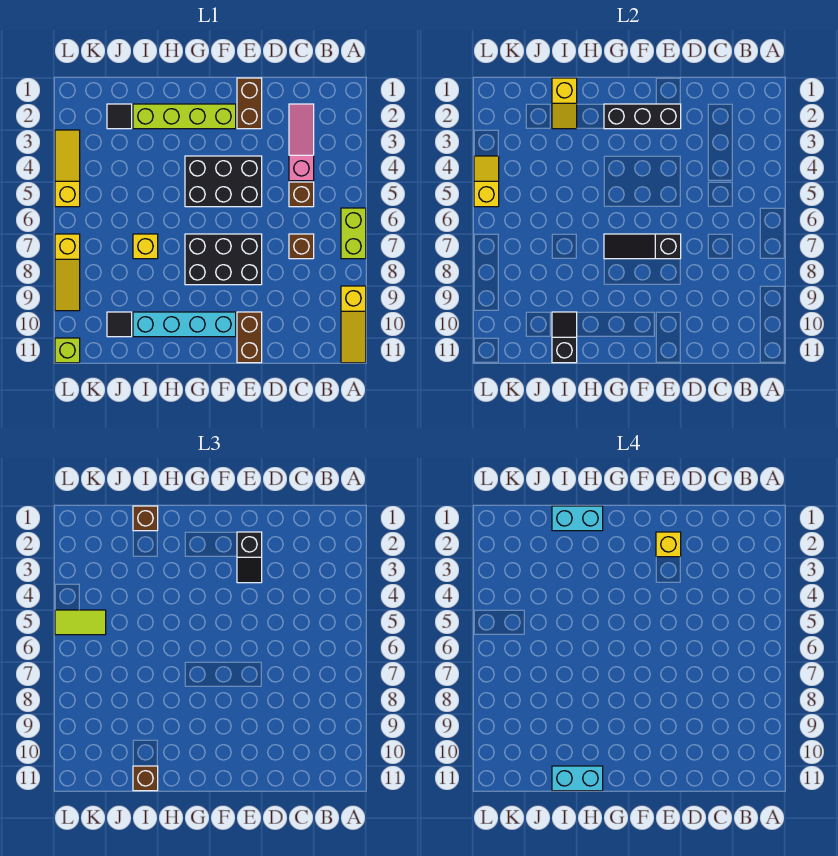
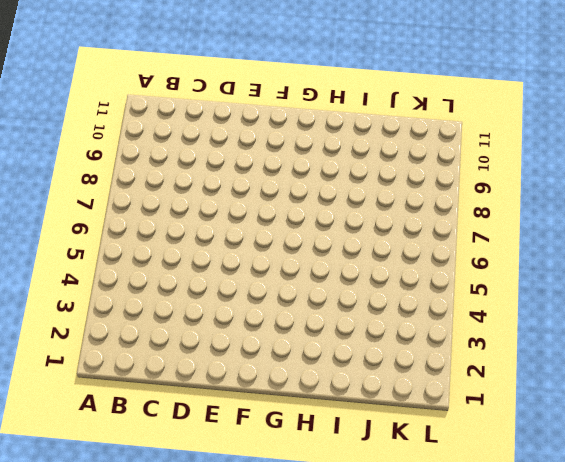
none -> lime 1x2 brick [341,208,366,259]
none -> yellow 1x3 slope [341,286,366,363]
none -> pink 1x3 slope [289,104,314,181]

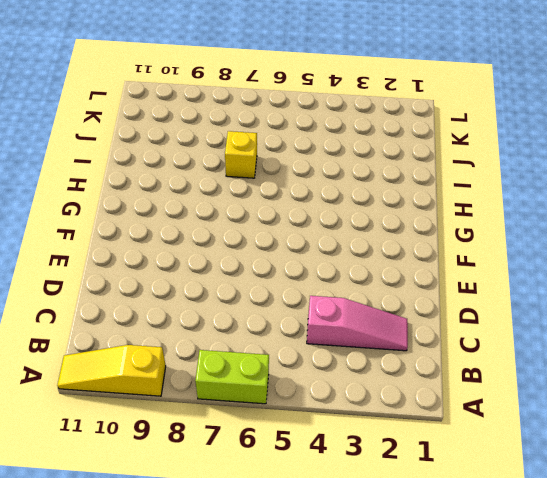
none -> brown 1x1 brick [289,182,314,207]
none -> brown 1x1 brick [289,234,314,259]
none -> brown 1x2 brick [237,78,262,129]

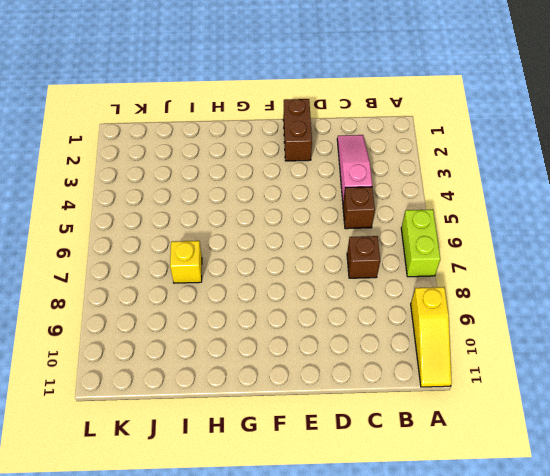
none -> black 2x3 brick [185,156,262,207]
none -> black 2x3 brick [185,234,262,285]
none -> brown 1x2 brick [237,312,262,363]

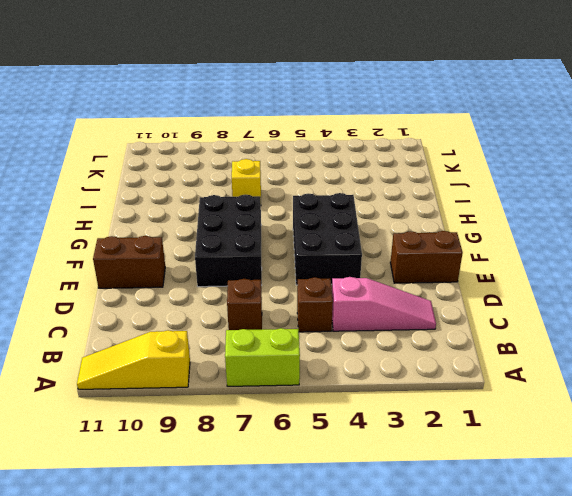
none -> lime 1x4 brick [133,104,236,129]
none -> cyan 1x4 brick [133,312,236,337]
none -> black 1x1 tile [107,104,132,129]

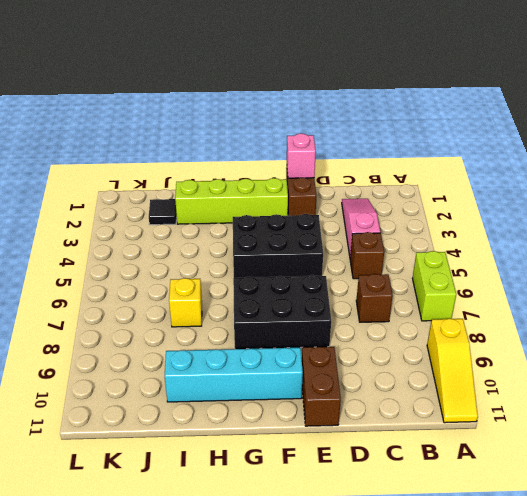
pink 1x1 brick [287,133,316,178] -> none
none -> black 1x1 tile [107,312,132,337]
none -> yellow 1x3 slope [55,130,80,207]
none -> yellow 1x3 slope [55,234,80,311]

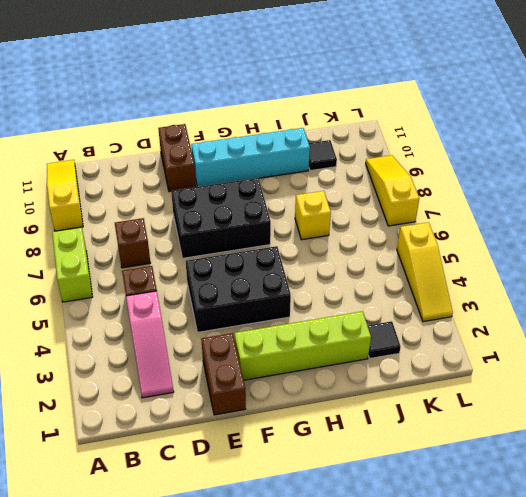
none -> lime 1x1 brick [55,338,80,363]
none -> black 1x3 brick [604,104,681,129]
none -> black 1x3 slope [604,234,681,259]

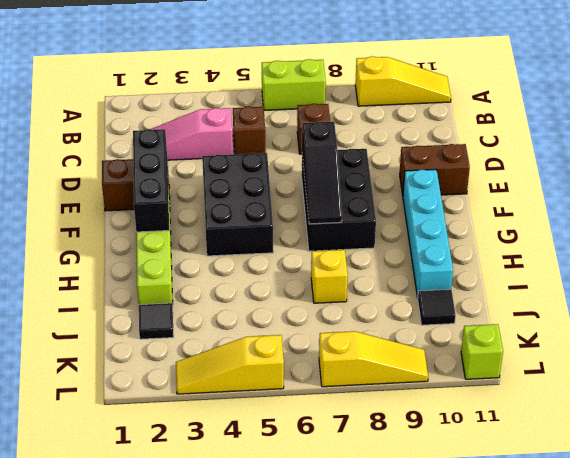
none -> yellow 1x2 slope [552,78,577,129]
none -> black 1x2 slope [552,312,577,363]
none -> yellow 1x2 slope [474,156,499,207]

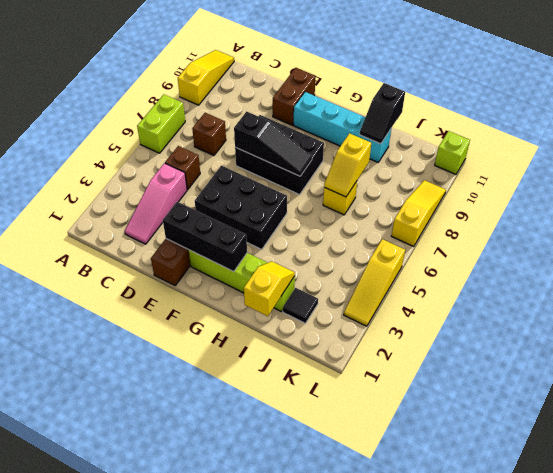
yellow 1x2 slope [324,133,371,197] -> yellow 1x2 slope moved to [474,156,499,207]
none -> black 1x1 tile [107,312,132,337]
none -> black 1x2 slope [237,532,262,583]
none -> brown 1x1 brick [133,506,158,531]

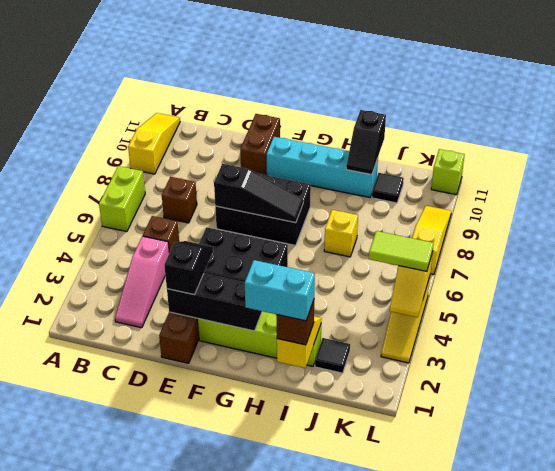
none -> brown 1x1 brick [133,766,158,791]
none -> yellow 1x1 brick [656,532,681,557]
none -> cyan 1x2 brick [552,766,603,791]

